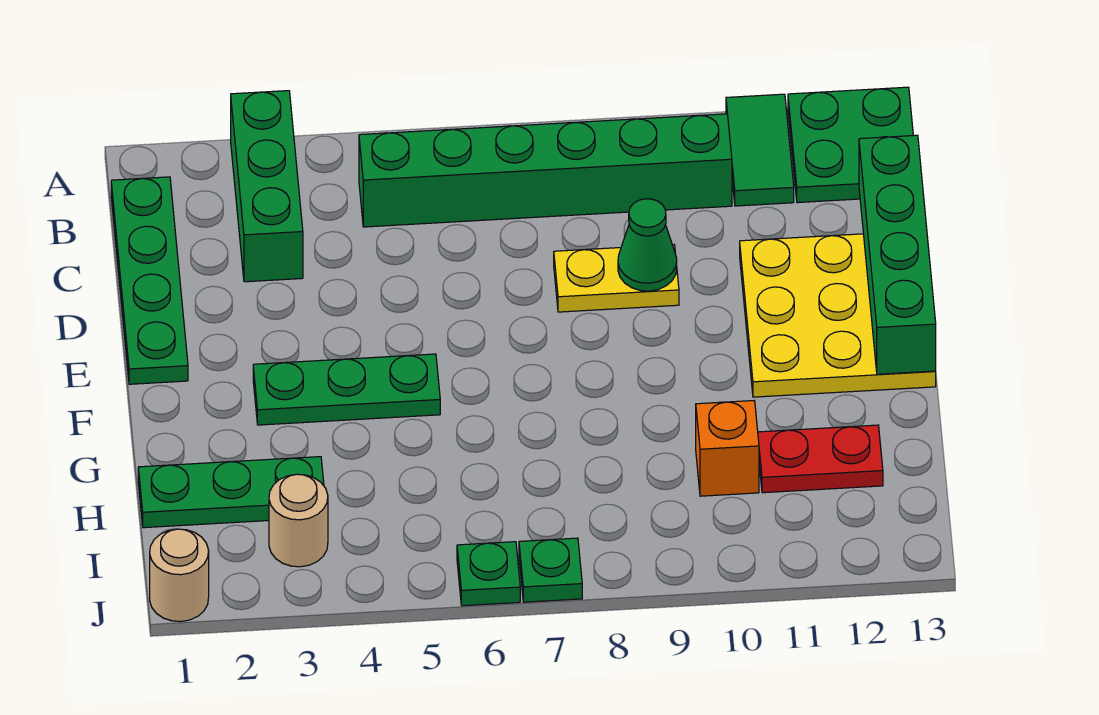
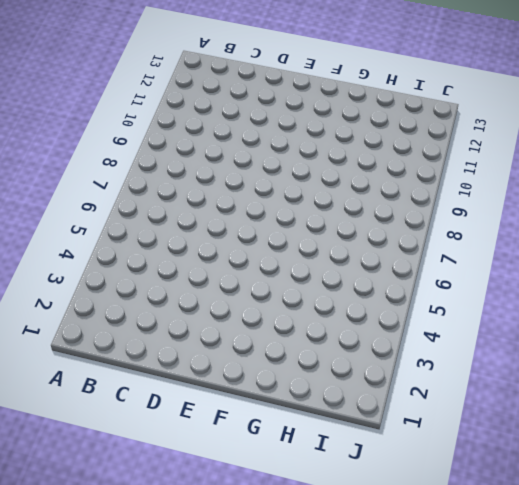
none -> green 1x3 brick [231,91,303,282]
none -> green 1x2 tile [726,94,794,206]
none -> green 2x2 plate [788,87,913,203]

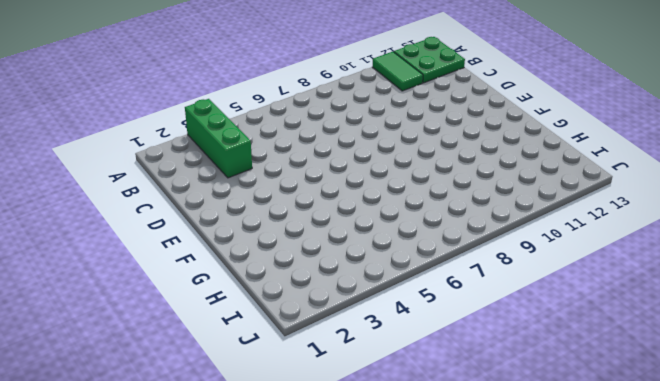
none -> green 1x4 plate [111,177,188,384]
none -> green 1x6 brick [359,114,732,227]
none -> yellow 1x2 plate [554,245,679,312]

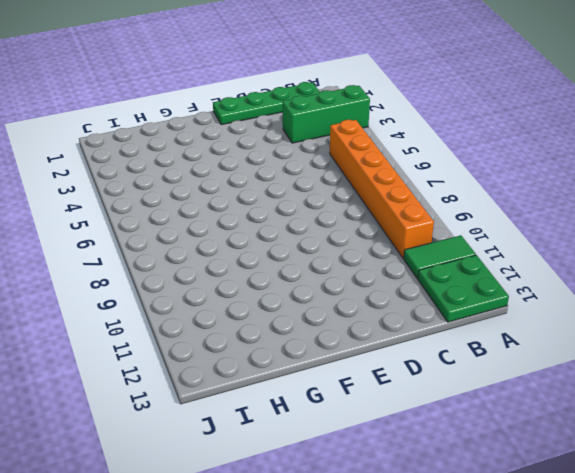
orange 1x6 brick [330,120,434,258] -> green 1x6 brick [359,114,732,227]
none -> yellow 1x2 plate [554,245,679,312]
none -> yellow 3x3 plate [740,234,936,397]
none -> green 1x3 plate [253,354,440,425]

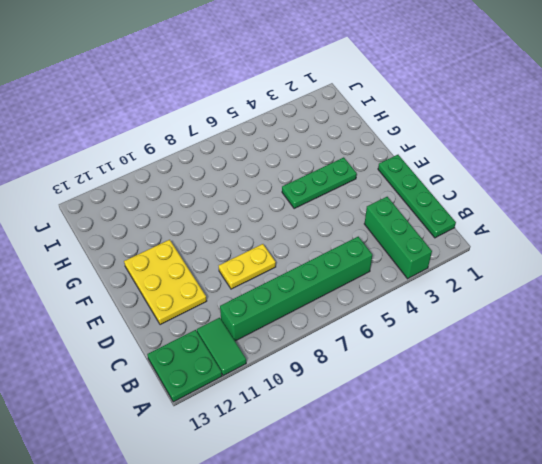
yellow 2x3 plate [124,240,207,325] -> yellow 3x3 plate [740,234,936,397]
none -> green 1x3 plate [138,457,324,528]
none -> orange 1x1 brick [696,401,759,496]
none -> red 1x2 plate [758,425,883,493]

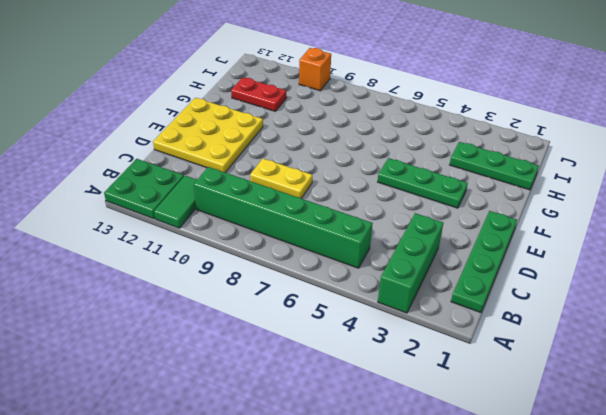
orange 1x1 brick [299,48,331,91] -> orange 1x1 brick moved to [696,401,759,496]
none -> tan 1x1 round brick [269,474,328,567]
none -> tan 1x1 round brick [150,529,209,622]
none -> green 1x1 plate [457,542,520,606]

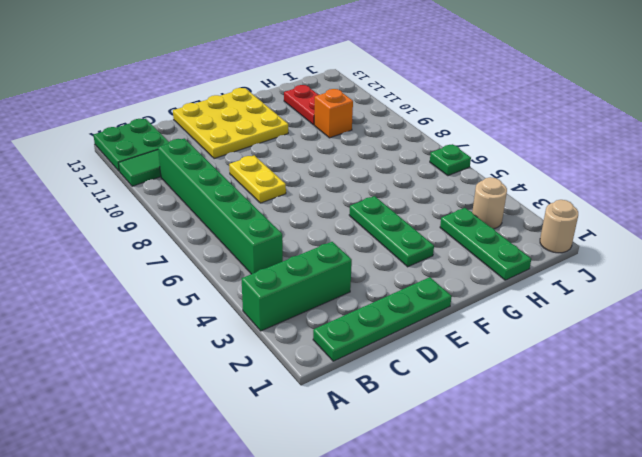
none -> green 1x1 plate [519,538,582,602]
none -> green 1x4 brick [859,135,936,374]
none -> green 1x1 cone [618,199,677,291]

